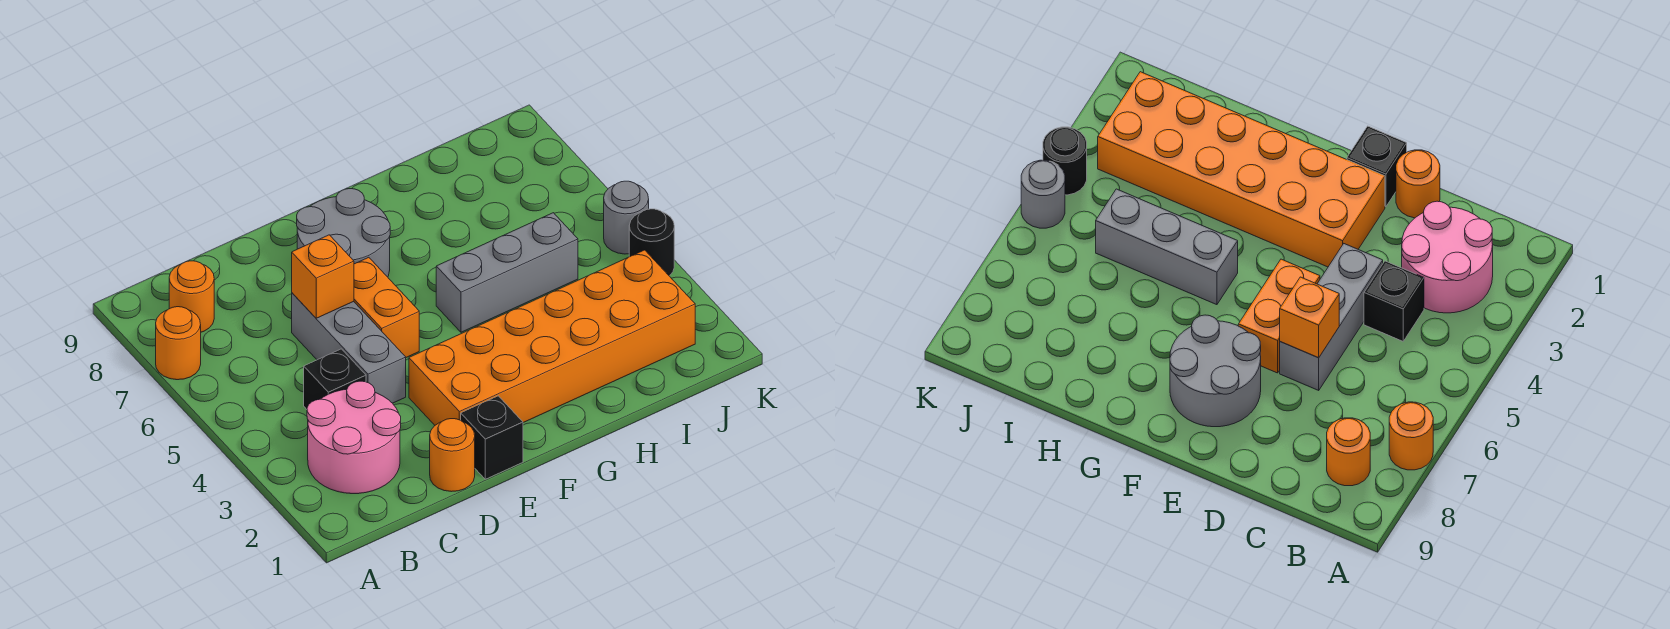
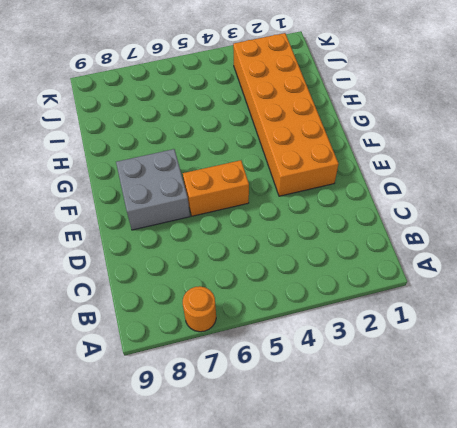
grey 2x2 brick [116,149,190,230] -> grey 2x2 round brick [297,189,390,277]
none -> pink 2x2 round brick [307,381,401,494]
none -> orange 1x1 round brick [169,261,214,332]
none -> black 1x1 brick [304,349,366,409]

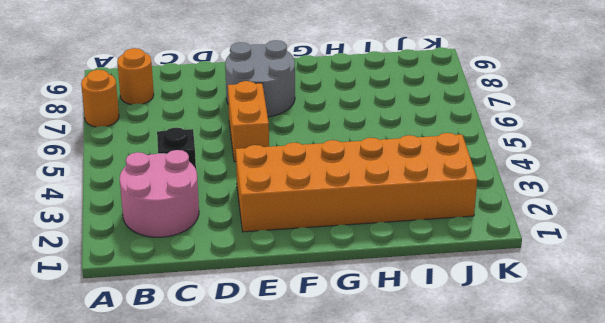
none -> orange 1x1 round brick [430,419,475,492]
none -> grey 1x3 brick [292,293,406,403]
none -> black 1x1 brick [461,396,523,479]

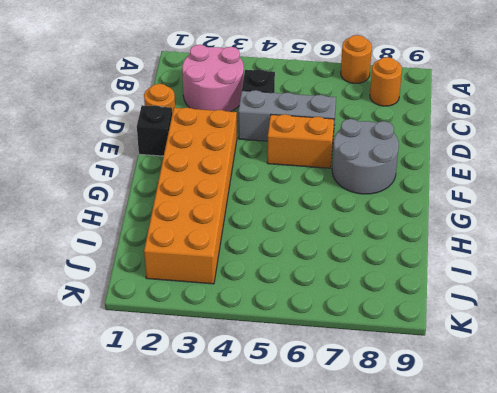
none -> grey 1x3 brick [436,213,578,332]
none -> black 1x1 round brick [629,209,674,276]
none -> grey 1x1 round brick [604,181,649,254]

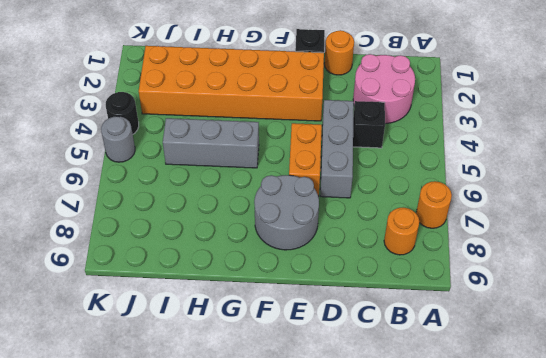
none -> orange 1x1 brick [292,235,354,318]

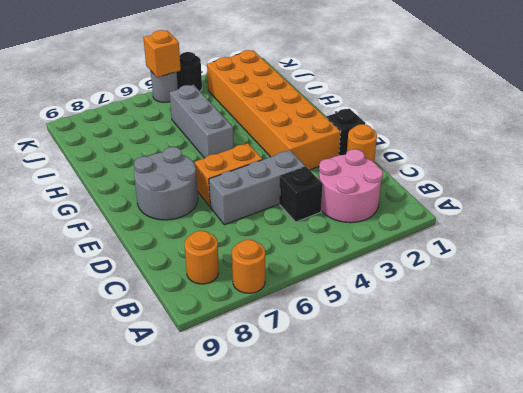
orange 1x1 brick [143,30,181,78] -> orange 1x1 brick moved to [292,235,354,318]

